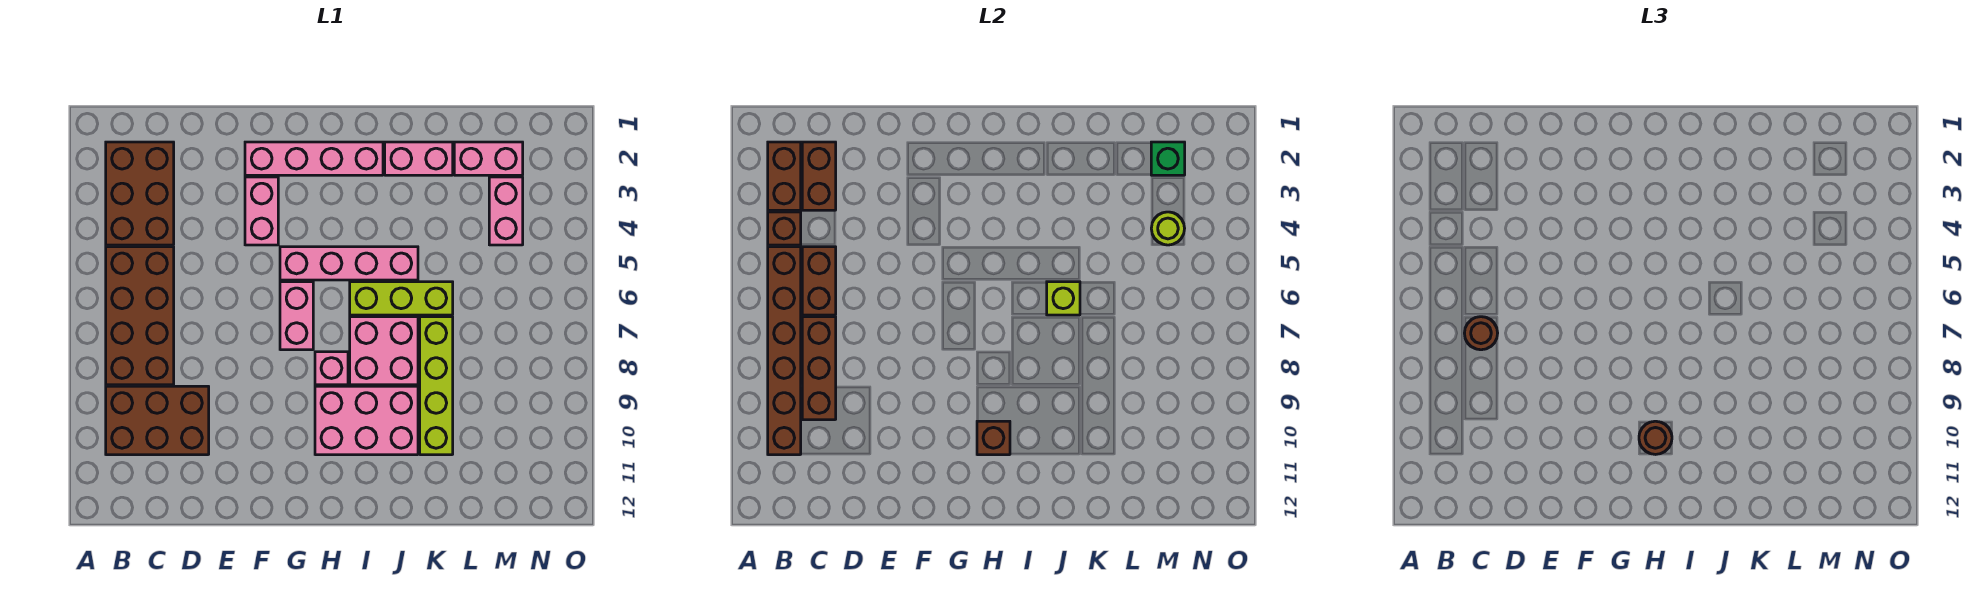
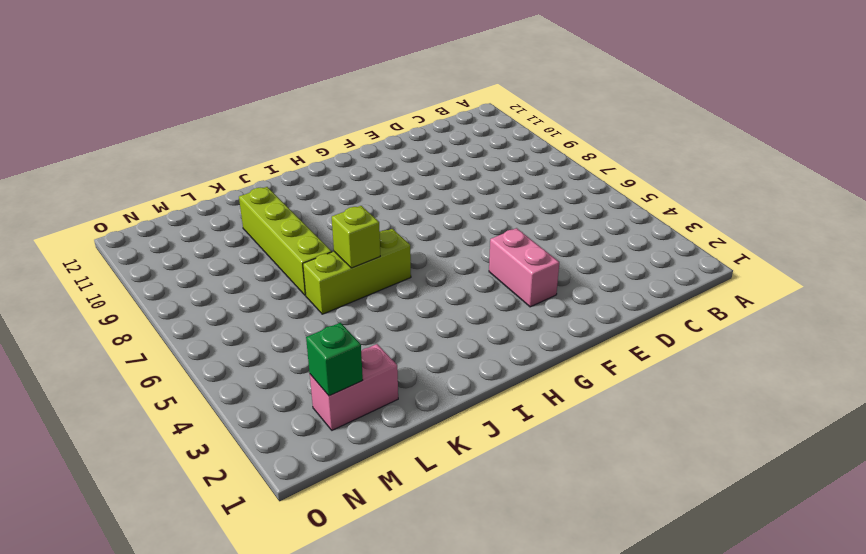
none -> brown 2x3 brick [106,142,174,245]
none -> brown 2x4 brick [106,247,174,385]
none -> brown 2x3 brick [106,386,209,455]

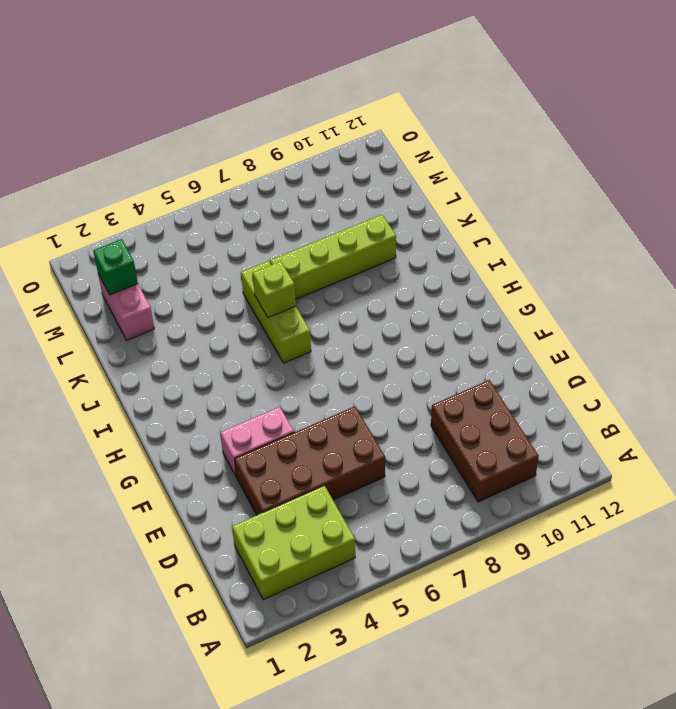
lime 2x3 brick [232,485,355,600] -> brown 2x3 brick [106,142,174,245]
brown 2x4 brick [235,406,385,515] -> brown 2x4 brick moved to [106,247,174,385]
none -> pink 1x4 brick [245,142,383,175]
none -> pink 1x4 brick [280,247,418,280]
none -> pink 1x2 brick [280,282,313,350]

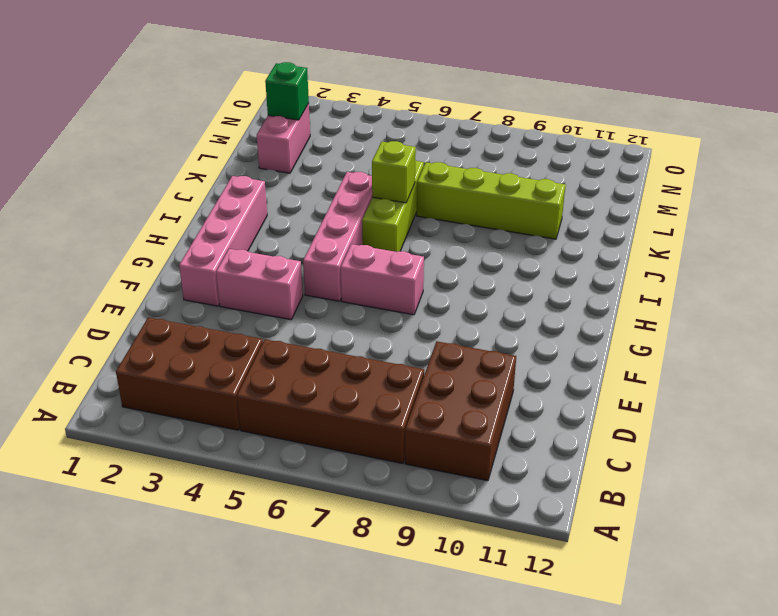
none -> pink 1x1 brick [315,352,348,385]
none -> pink 2x3 brick [315,386,418,455]
none -> pink 2x2 brick [350,317,418,385]

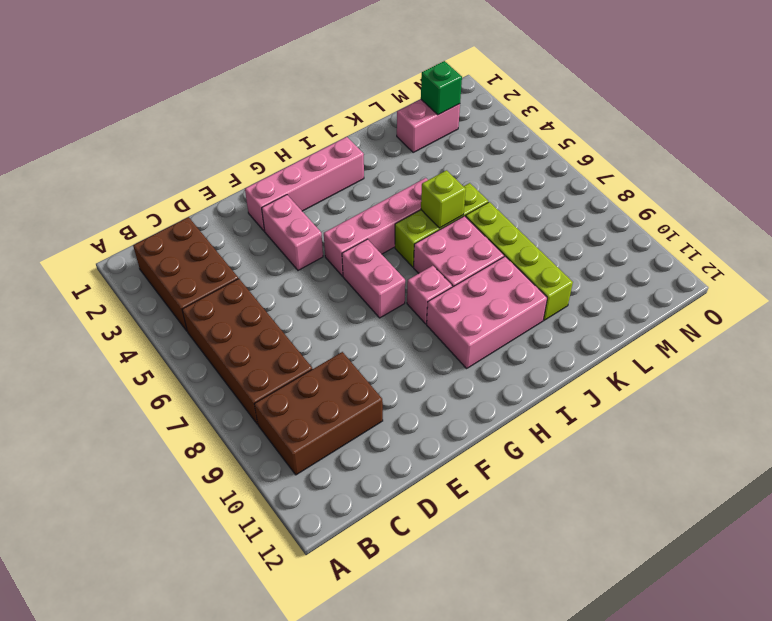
none -> pink 1x2 brick [385,142,453,175]
none -> pink 1x2 brick [489,177,523,245]
none -> brown 1x2 brick [768,142,801,210]

